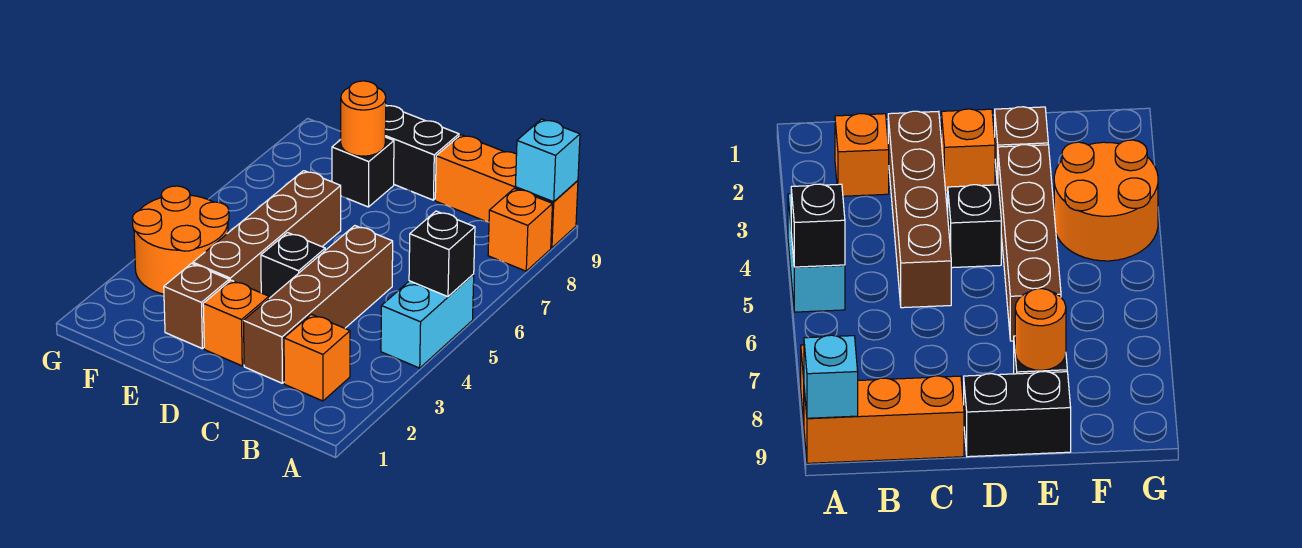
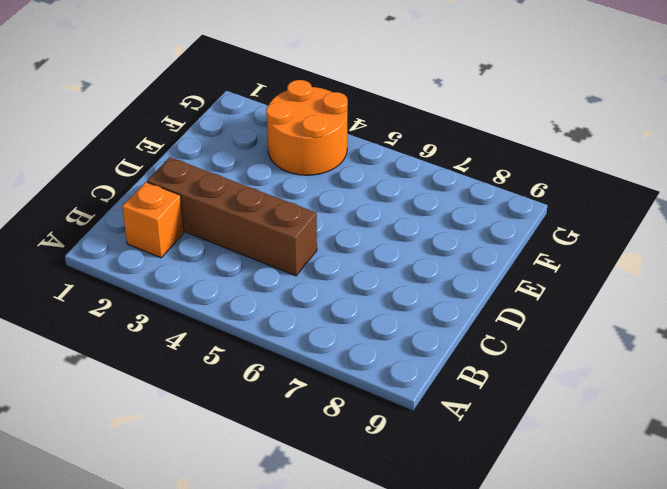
none -> cyan 1x2 brick [381,274,474,368]
none -> orange 1x1 brick [488,188,552,271]
none -> orange 1x3 brick [435,135,578,248]

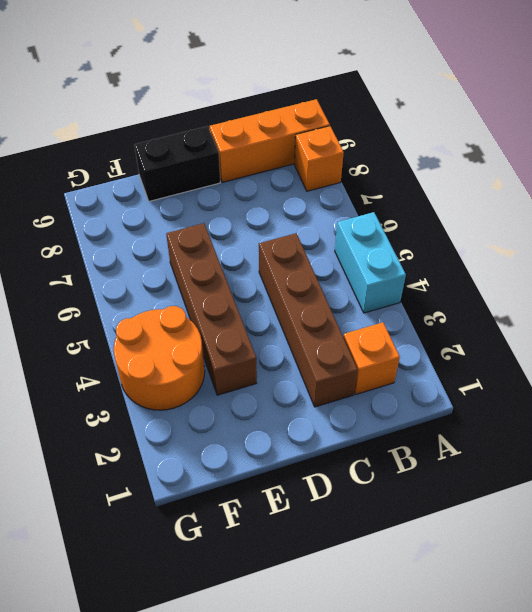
none -> orange 1x1 brick [203,280,269,366]
none -> black 1x1 brick [261,233,325,298]
none -> brown 1x1 brick [164,264,229,349]

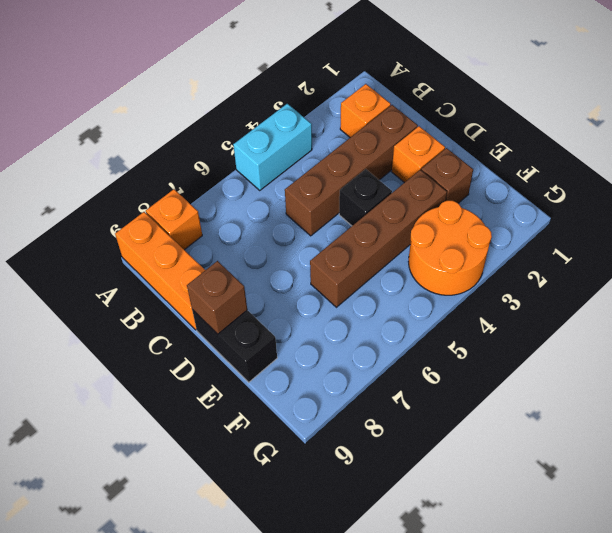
brown 1x1 brick [187,261,247,334] -> none
none -> black 1x1 brick [332,137,394,207]
none -> black 1x1 brick [409,211,475,297]
none -> cyan 1x1 brick [515,119,580,202]

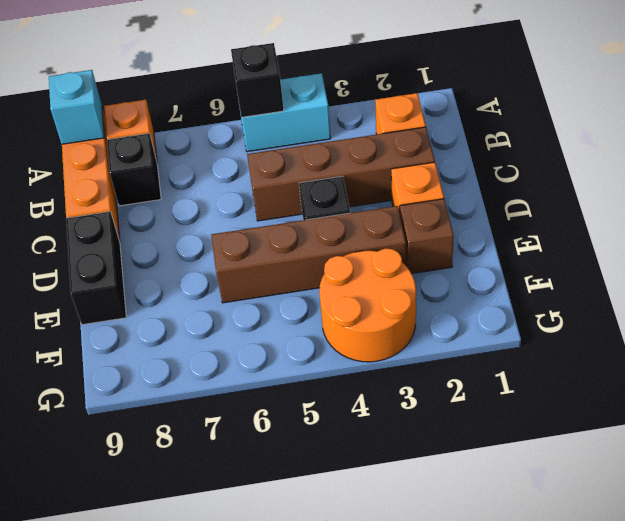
black 1x1 brick [107,133,161,206] -> black 1x1 brick moved to [332,137,394,207]
none -> orange 1x1 round brick [341,81,386,156]

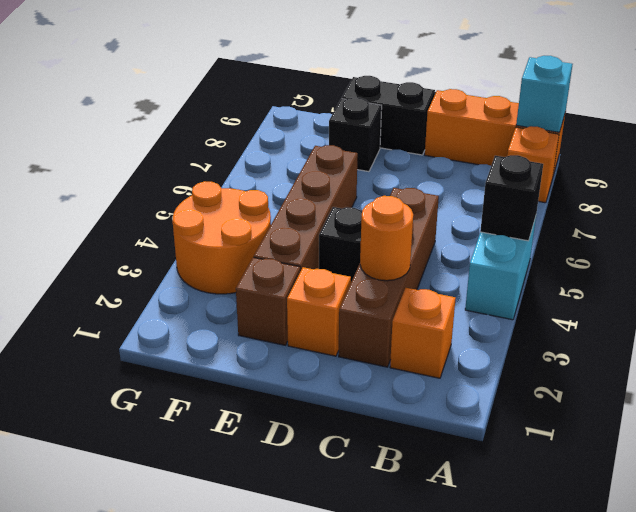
orange 1x1 round brick [360,196,413,281] -> orange 1x1 round brick moved to [341,81,386,156]

